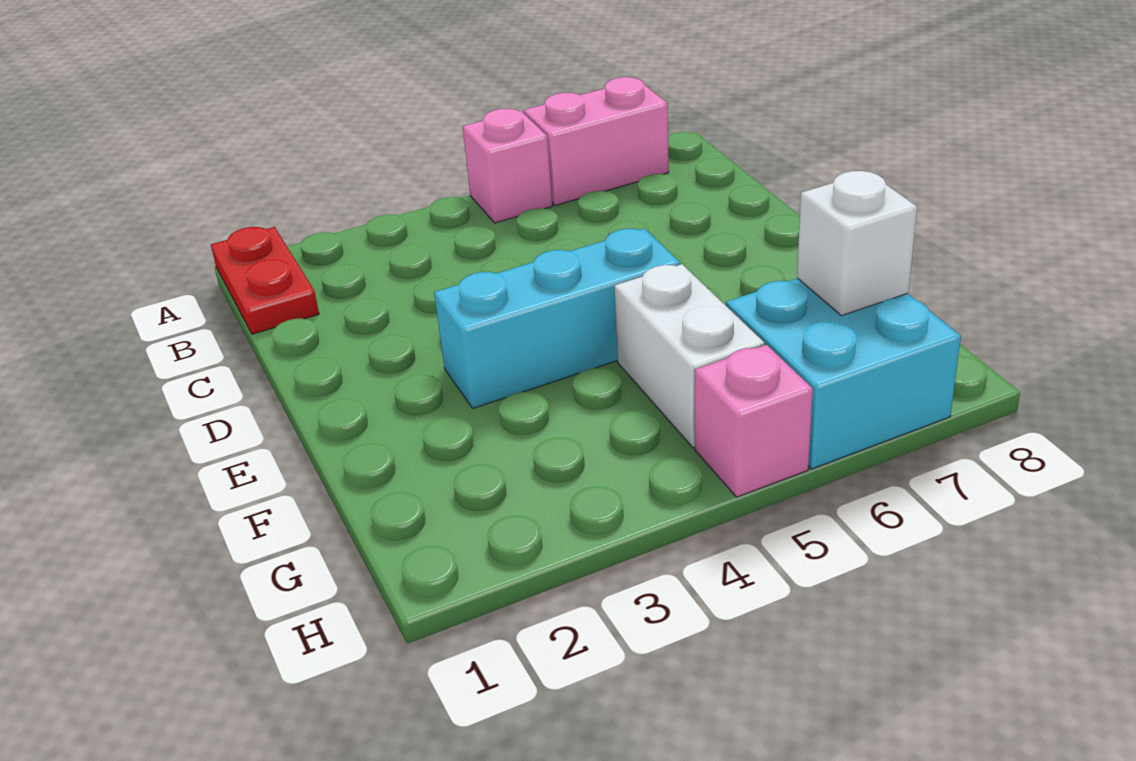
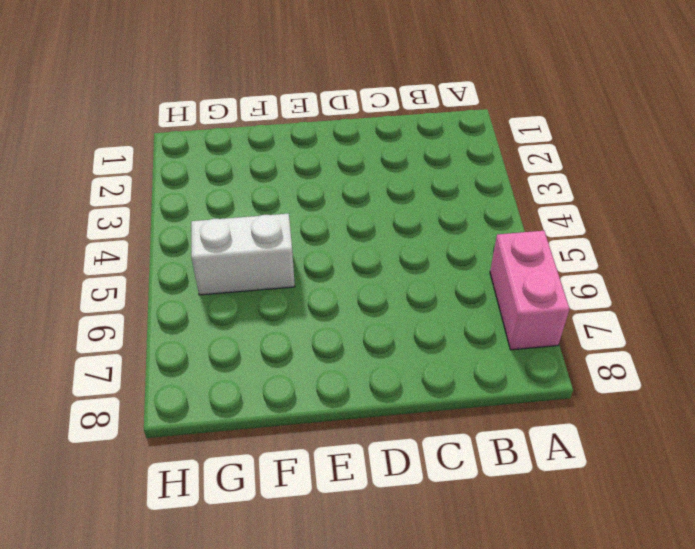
none -> red 1x2 plate [211,227,319,334]
none -> pink 1x1 brick [463,109,552,223]

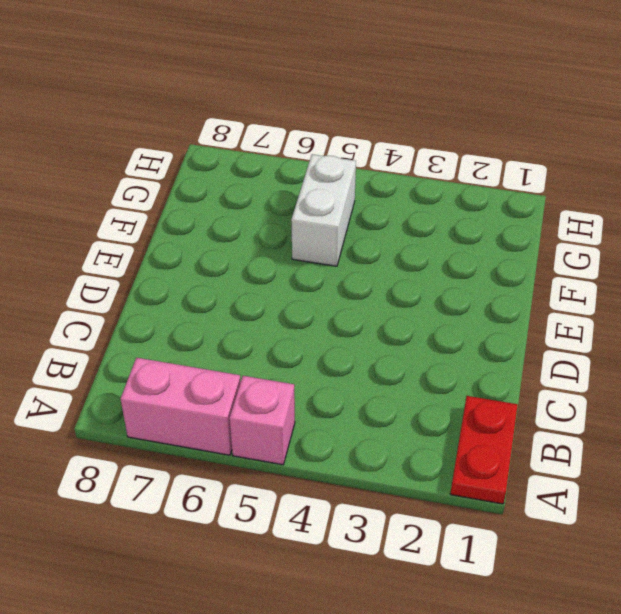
none -> cyan 1x3 brick [434,229,680,408]
none -> cyan 2x2 brick [726,278,961,469]

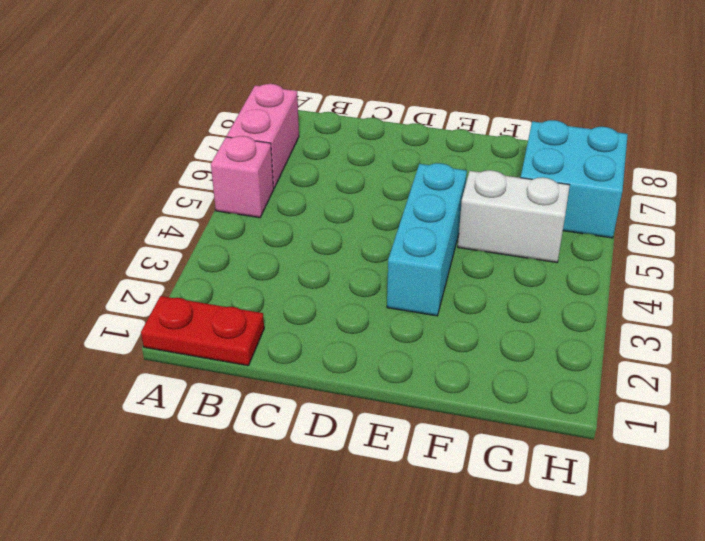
none -> pink 1x1 brick [694,345,813,497]
none -> white 1x1 brick [797,171,917,316]

